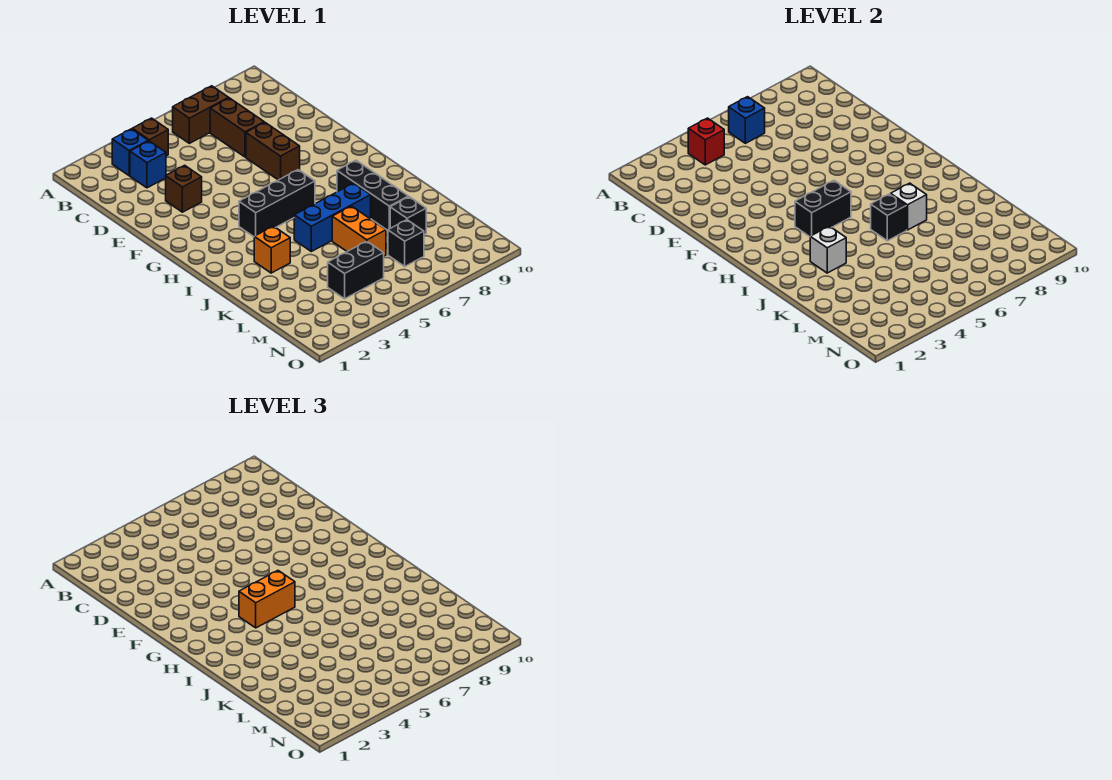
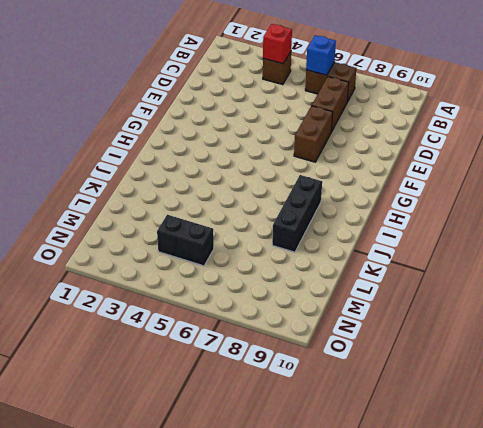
none -> blue 1x1 brick [112,129,148,176]
none -> blue 1x1 brick [130,141,166,188]
none -> brown 1x1 brick [166,165,202,212]

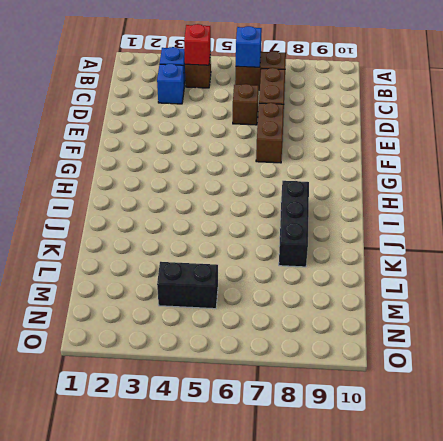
brown 1x1 brick [233,84,259,125] -> brown 1x1 brick moved to [166,165,202,212]
none -> black 1x3 brick [239,170,315,237]
none -> orange 1x1 brick [254,226,290,273]
none -> blue 1x3 brick [294,183,371,251]

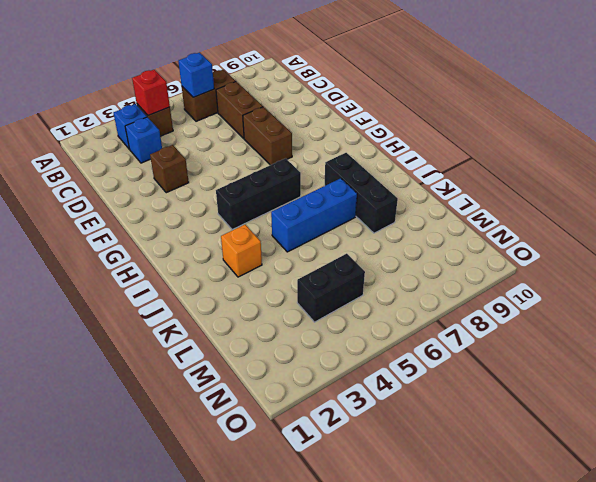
none -> orange 1x2 brick [332,206,386,256]
none -> black 1x1 brick [390,197,426,234]
none -> black 1x1 brick [388,220,424,266]

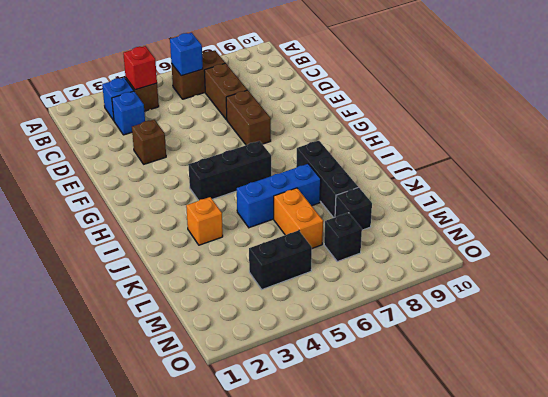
none -> black 1x2 brick [795,181,851,237]
none -> white 1x1 brick [810,226,846,273]
none -> black 1x1 brick [871,194,907,241]

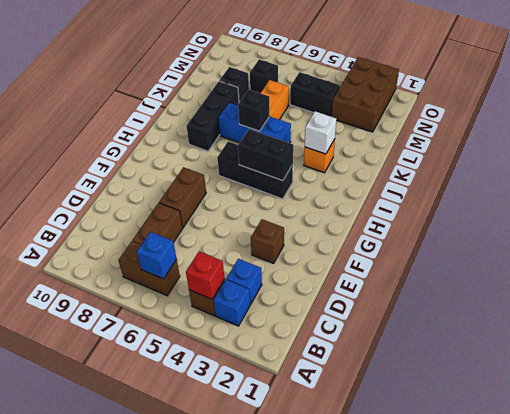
brown 2x3 brick [331,57,399,132] -> none
none -> white 1x1 brick [891,183,927,230]
none -> orange 1x2 brick [239,571,295,628]

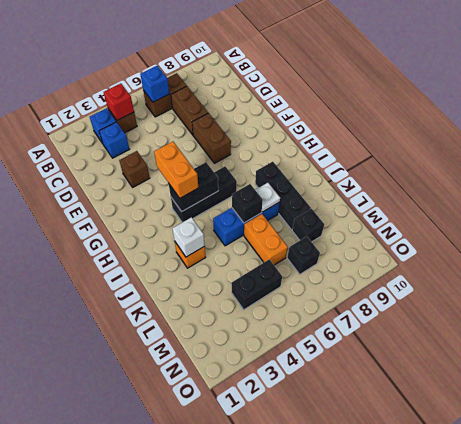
orange 1x2 brick [154,142,198,198] -> orange 1x2 brick turned to [239,571,295,628]
white 1x1 plate [256,183,280,212] -> white 1x1 brick [891,183,927,230]

